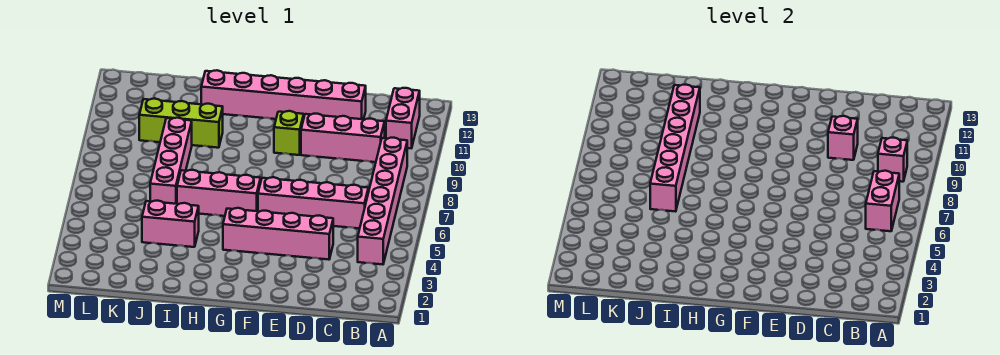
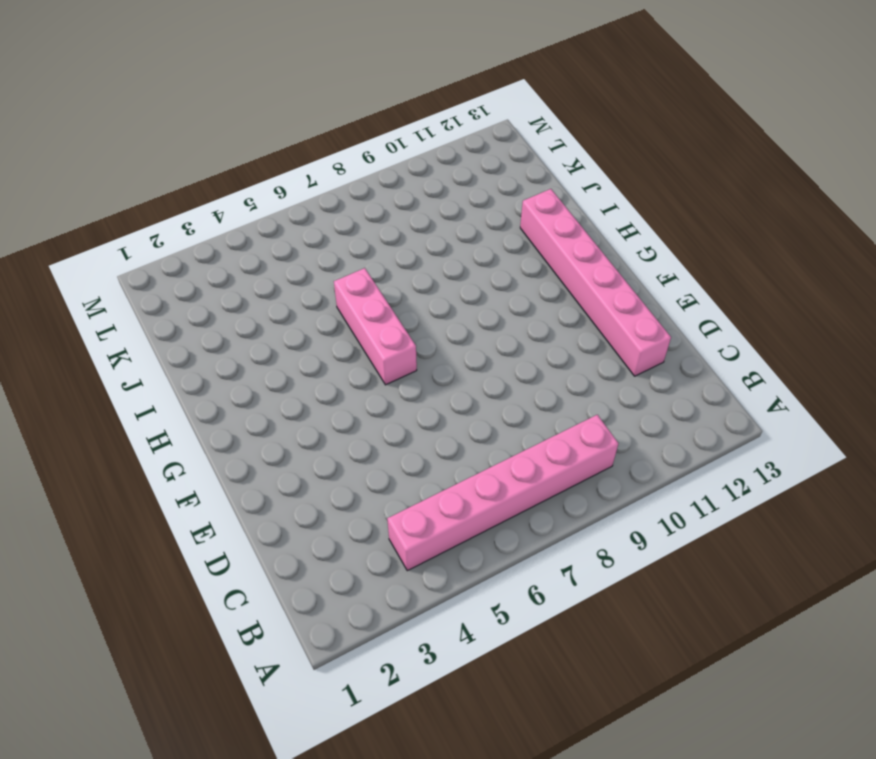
none -> pink 1x2 brick [386,88,420,148]
none -> pink 1x4 brick [258,177,368,228]
none -> pink 1x3 brick [301,114,385,162]

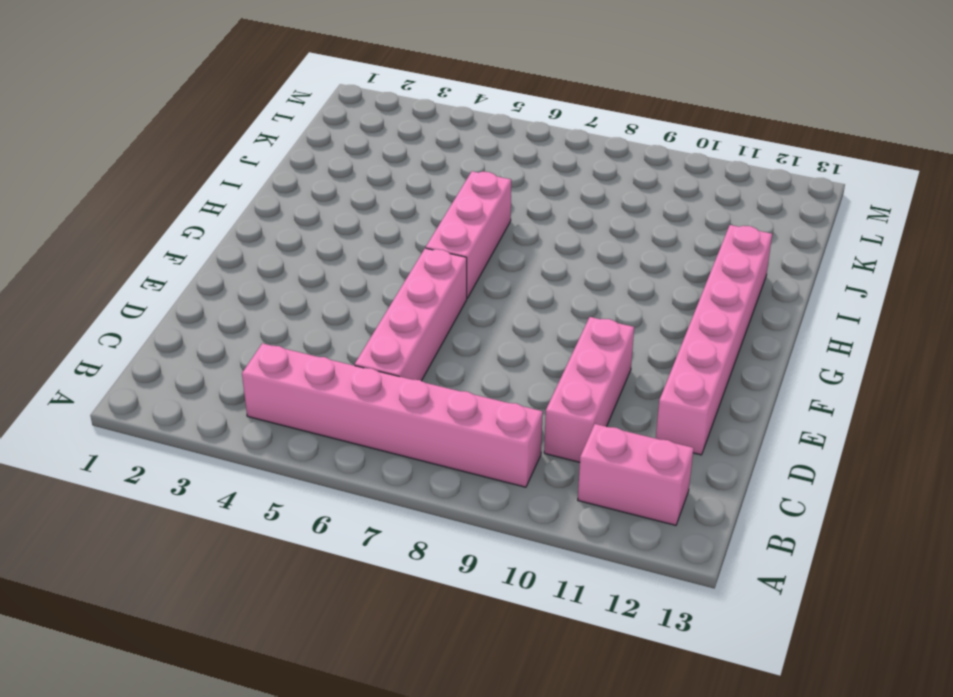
none -> pink 1x4 brick [223,208,333,260]
none -> lime 1x1 brick [274,111,304,155]
none -> pink 1x2 brick [142,201,199,247]

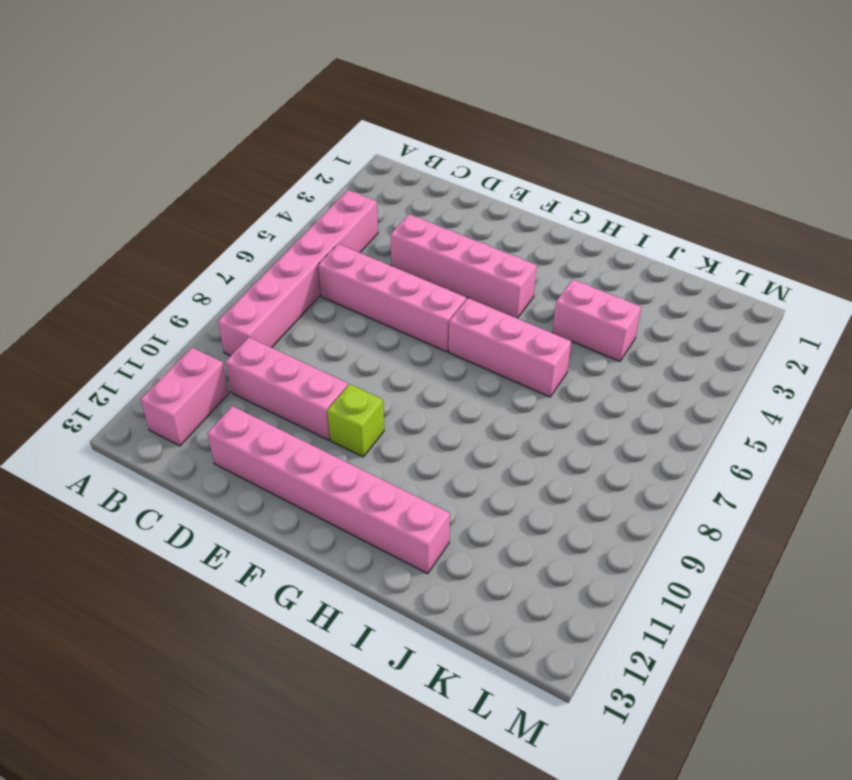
none -> lime 1x3 brick [139,99,223,148]
none -> pink 1x4 brick [150,118,192,204]
none -> pink 1x2 brick [866,171,899,231]

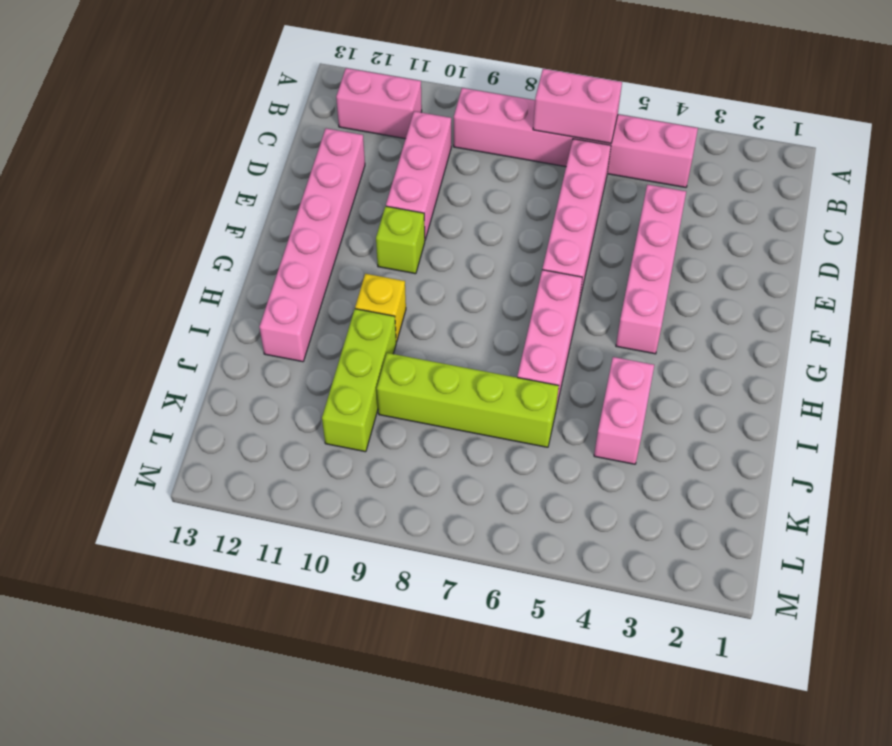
yellow 1x1 brick [355,274,406,342] -> none
lime 1x4 brick [377,353,559,447] -> pink 1x4 brick [150,118,192,204]
none -> pink 1x1 brick [878,138,907,182]
none -> pink 1x1 brick [828,116,858,160]
none -> pink 1x6 brick [650,85,700,212]

